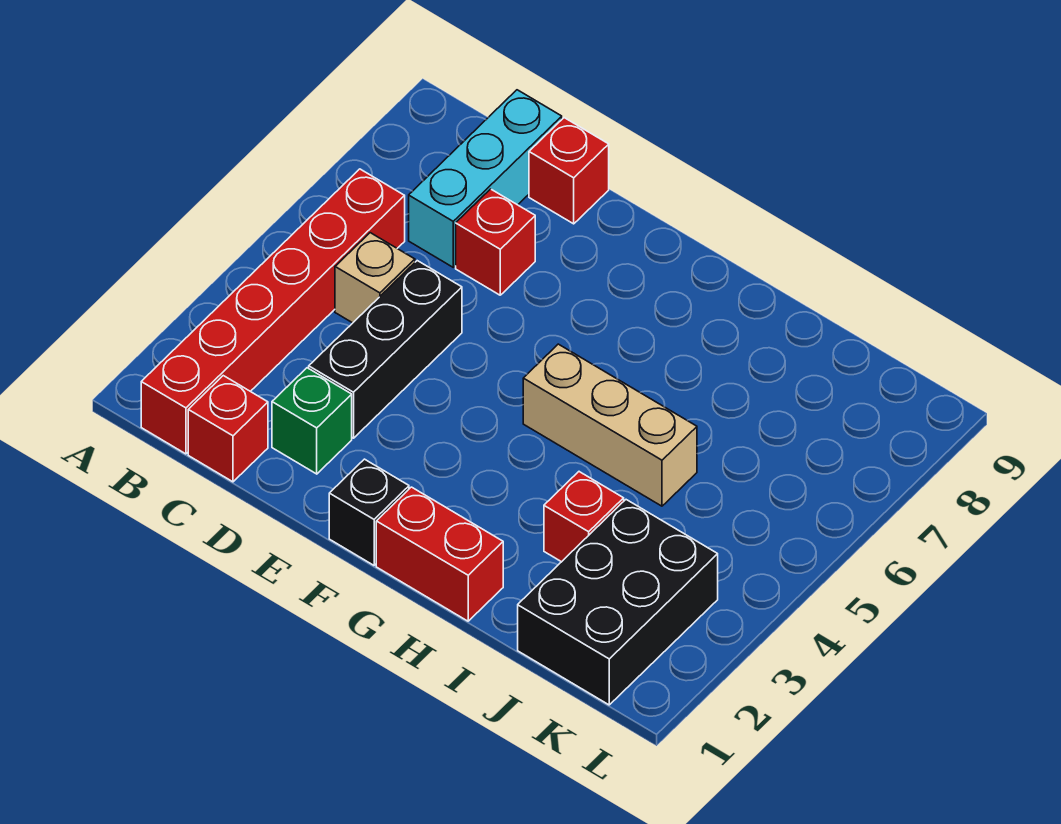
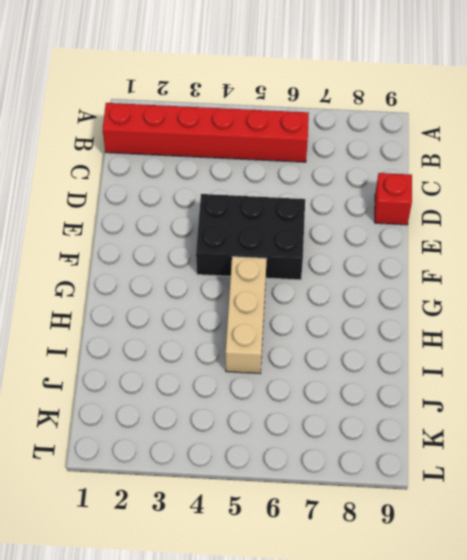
black 2x3 brick [196,194,305,280] -> black 2x3 brick moved to [518,500,718,705]
none -> red 1x1 brick [188,376,268,482]
none -> tan 1x1 brick [335,233,415,323]
none -> cyan 1x3 brick [409,90,562,267]

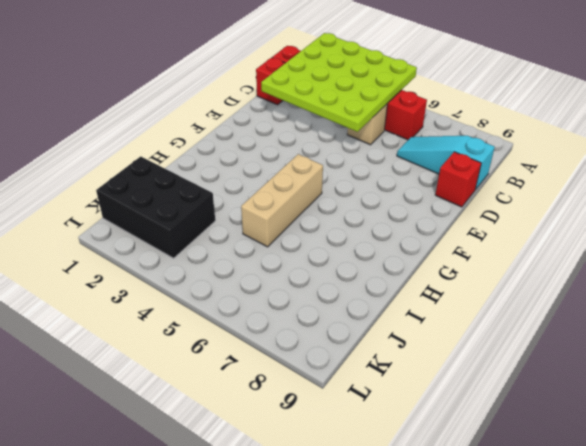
lime 4x4 plate [261,33,417,132] -> none
cyan 1x3 slope [397,136,495,190] -> cyan 1x3 brick [409,90,562,267]
none -> green 1x1 brick [272,368,352,474]
none -> black 1x3 brick [309,261,462,438]
none -> red 1x1 brick [456,189,535,295]

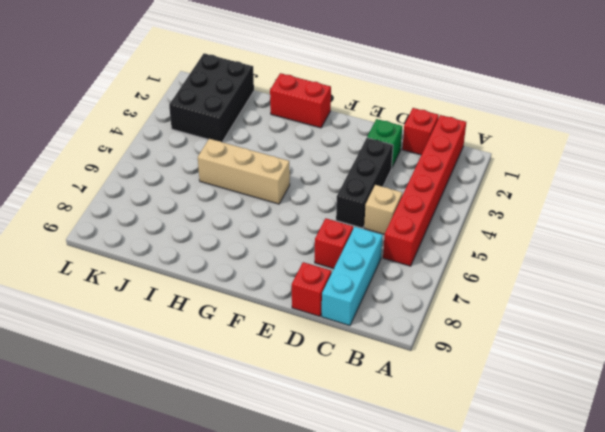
none -> black 1x1 brick [329,459,409,565]
none -> red 1x1 brick [544,472,624,562]

